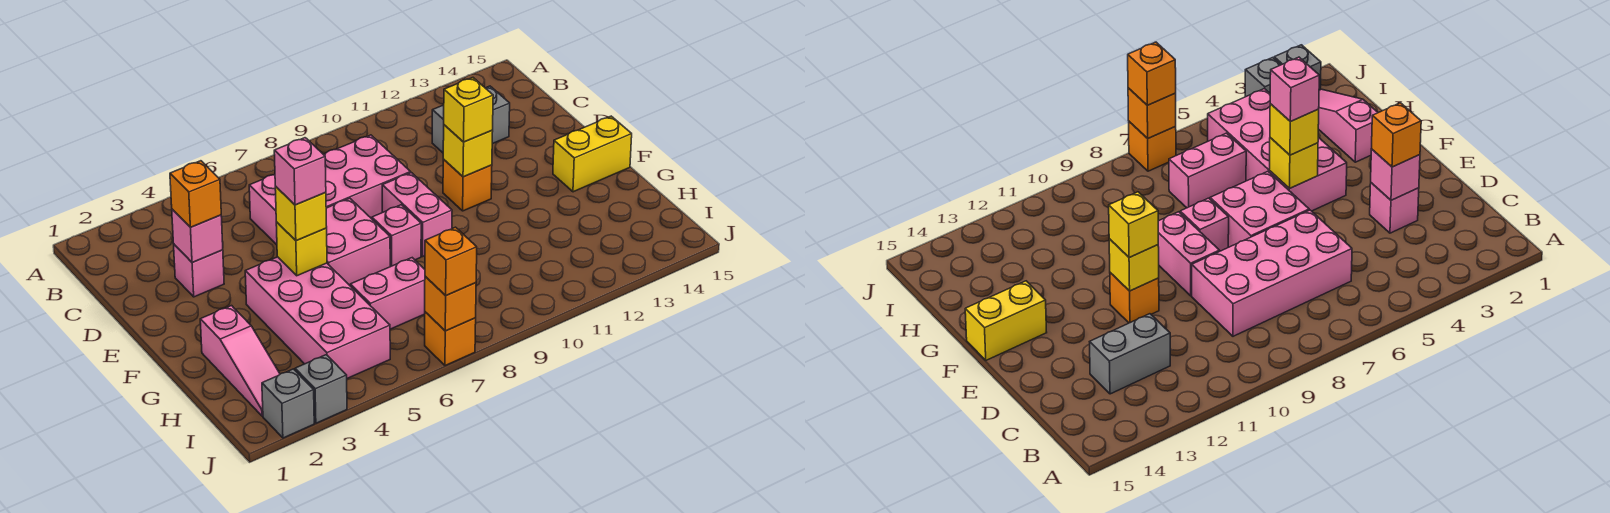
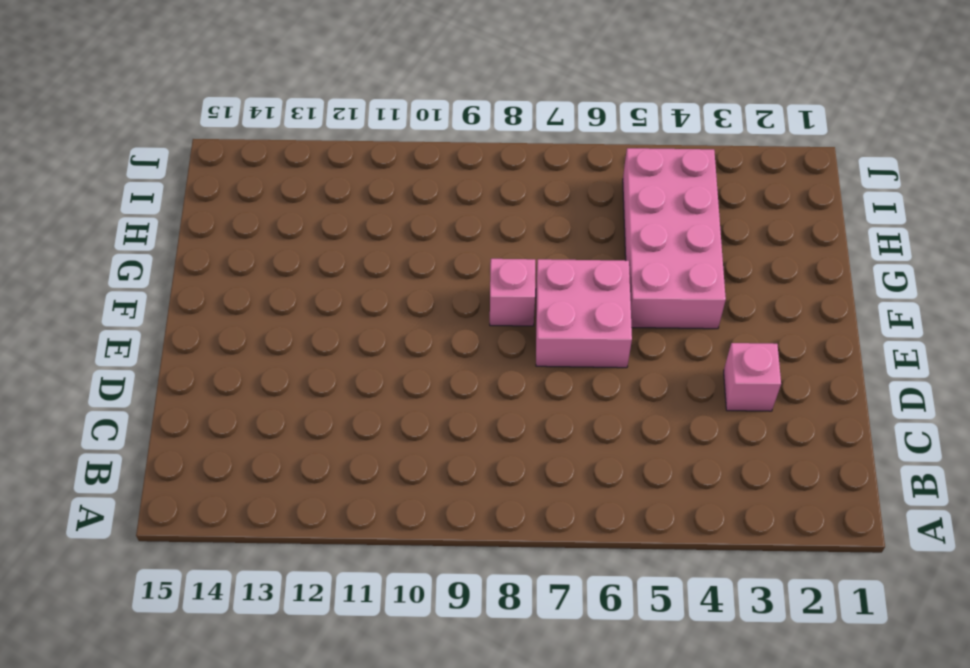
none -> pink 2x4 brick [249,135,411,245]
none -> grey 1x2 brick [432,86,510,153]
none -> pink 1x2 brick [382,173,452,256]

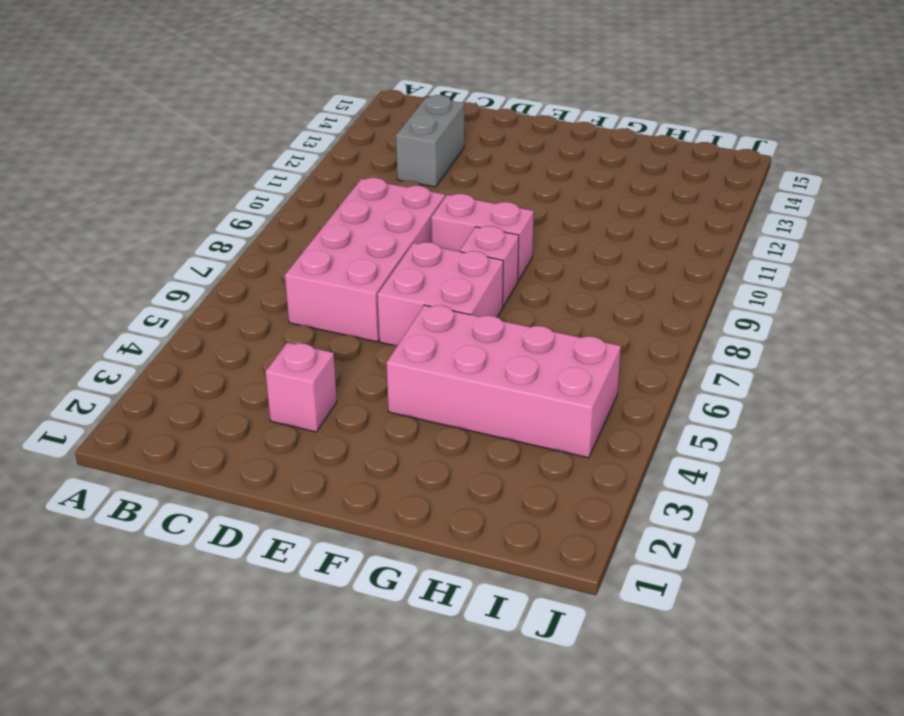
none -> orange 1x1 brick [443,159,492,211]
none -> yellow 1x2 brick [553,116,632,192]
none -> pink 1x3 slope [200,306,280,416]

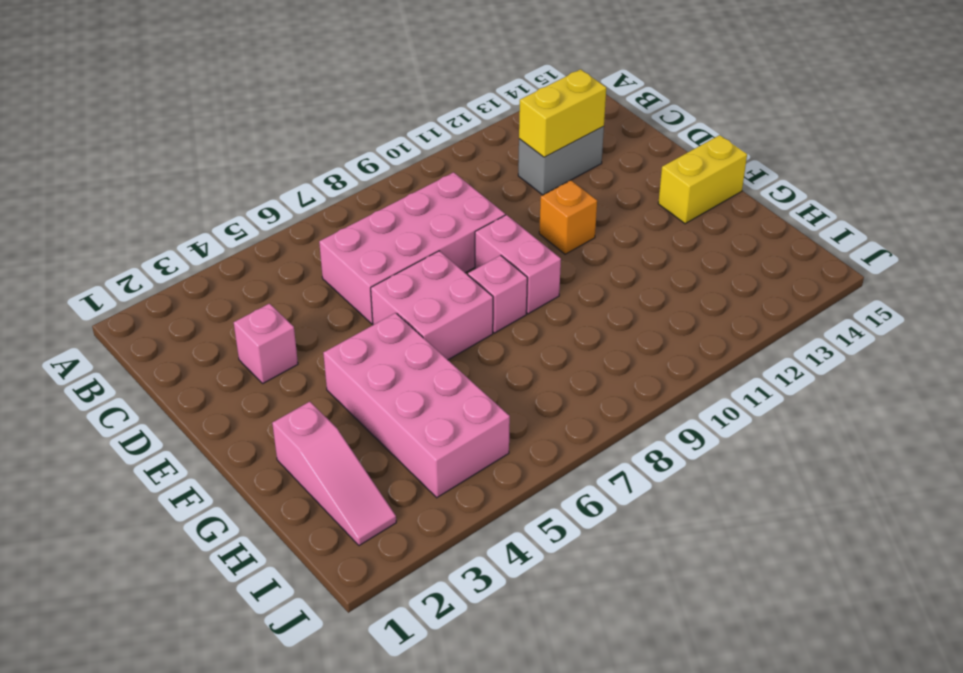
yellow 1x2 brick [519,69,606,157] -> none
none -> pink 1x2 brick [350,258,425,329]
none -> grey 1x1 brick [262,369,314,438]
none -> grey 1x1 brick [295,355,347,423]

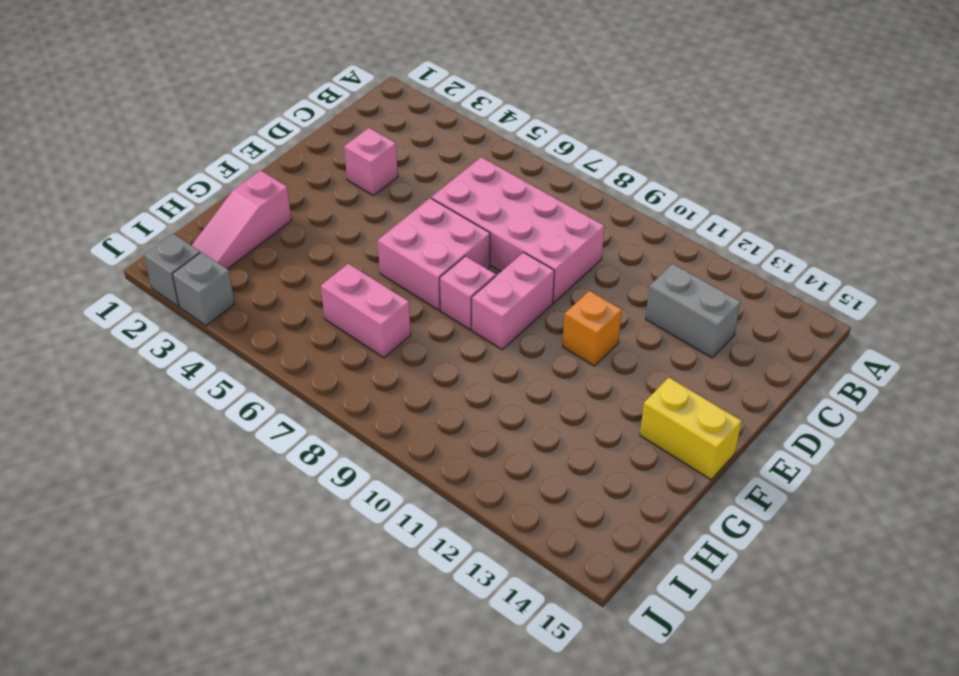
none -> pink 2x4 brick [245,257,390,378]
none -> orange 1x1 brick [425,312,476,366]
none -> pink 1x1 brick [172,209,223,263]

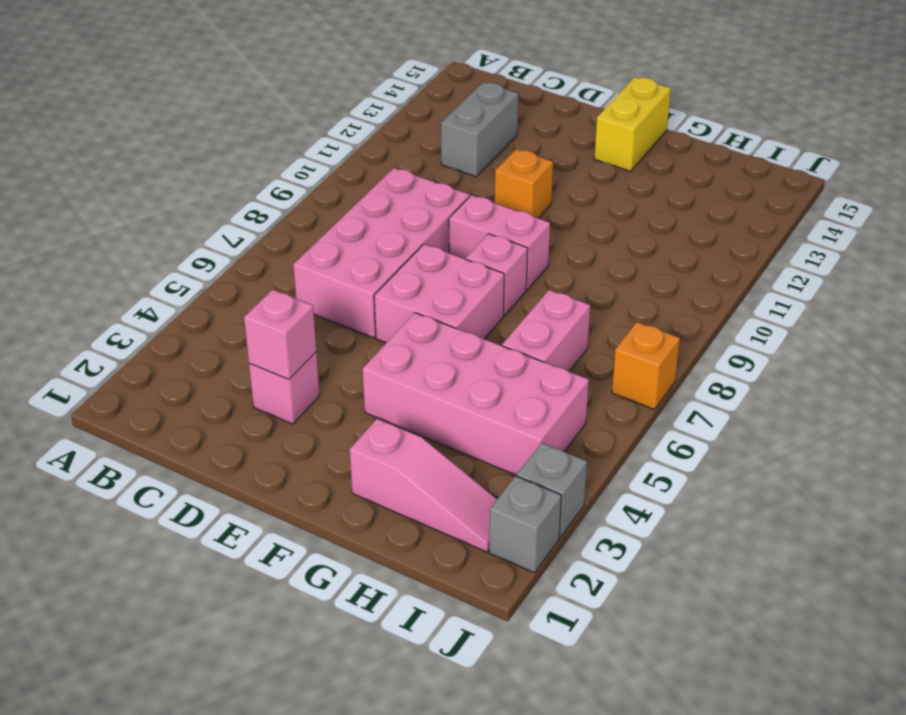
none -> yellow 1x1 brick [443,125,493,177]
none -> yellow 1x1 brick [276,222,327,276]
none -> orange 1x1 brick [425,276,476,331]

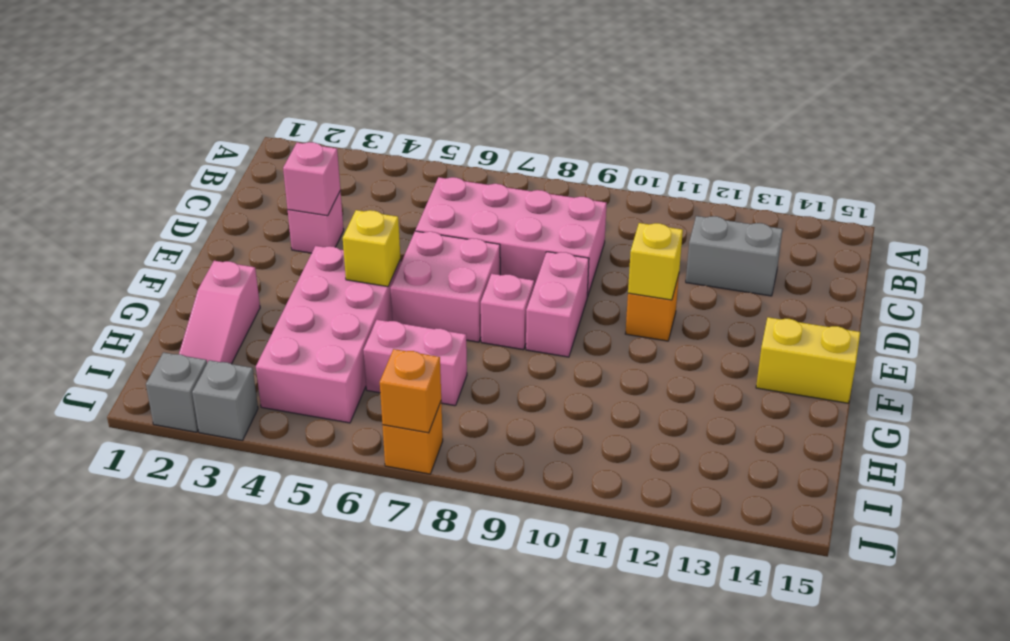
none -> orange 1x1 brick [170,161,221,227]
none -> yellow 1x1 brick [444,78,493,142]
none -> yellow 1x1 brick [275,187,327,241]

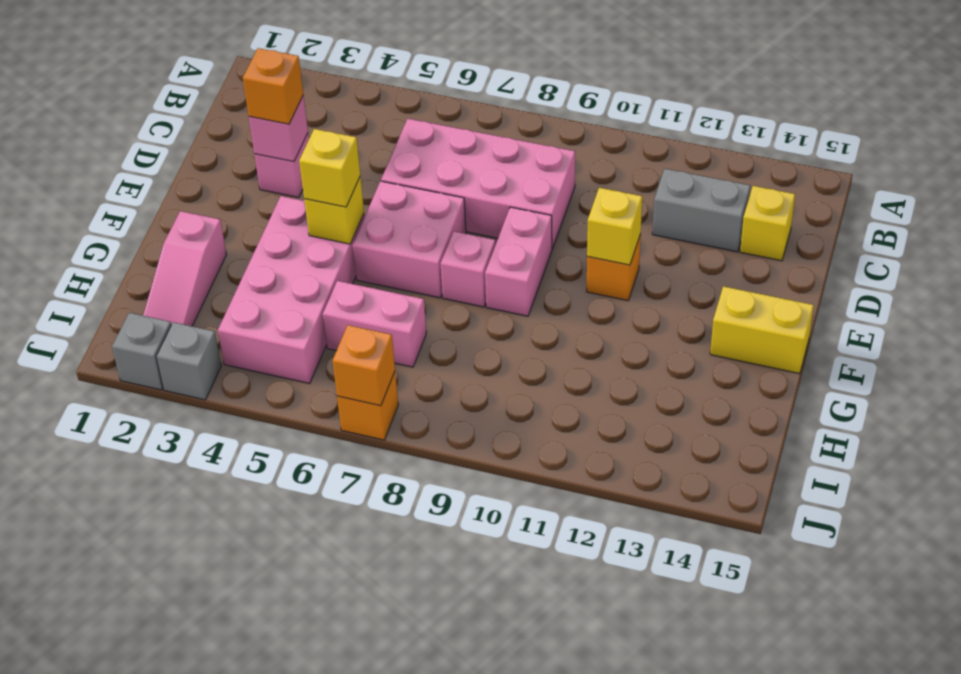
yellow 1x1 brick [740,186,795,261] -> yellow 1x1 brick moved to [444,78,493,142]
none -> orange 1x1 brick [425,227,477,296]
none -> pink 1x1 brick [274,138,326,205]

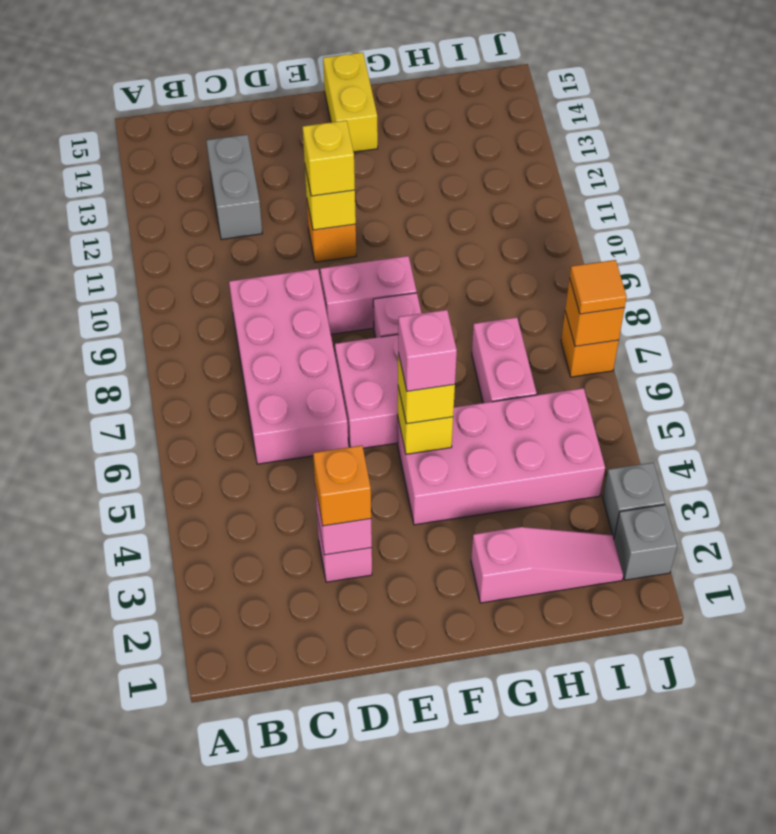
orange 1x1 tile [570,260,627,314] -> orange 1x1 brick [425,227,477,296]

